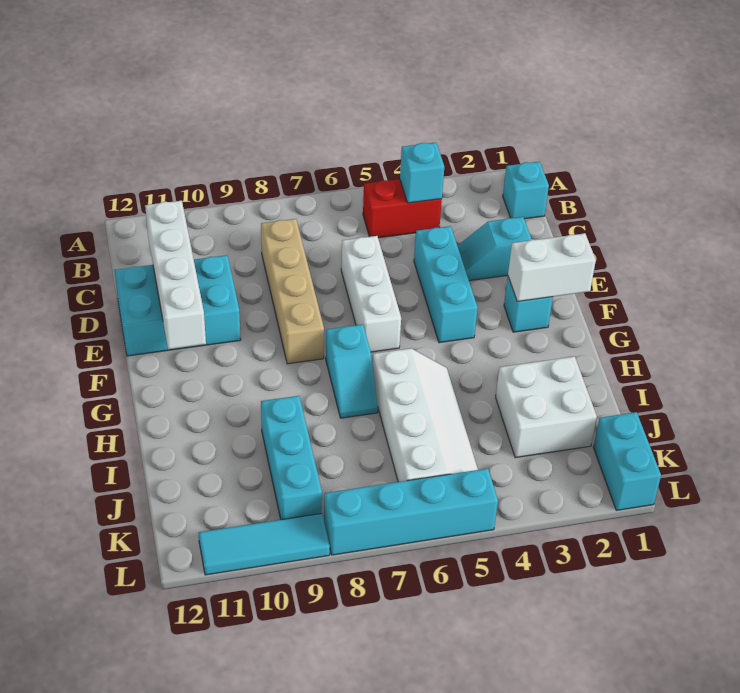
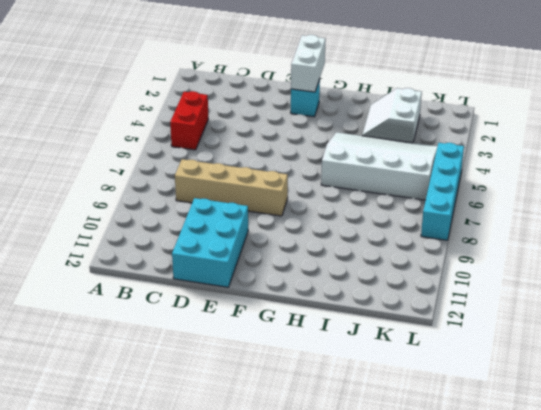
white 3x4 slope [321,132,438,200] -> white 2x4 slope [373,348,478,482]
white 2x2 slope [362,88,422,143] -> white 2x2 brick [496,356,597,458]
none -> cyan 1x1 brick [503,162,549,219]
none -> cyan 1x2 slope [458,217,532,281]
none -> cyan 1x3 brick [414,226,478,343]

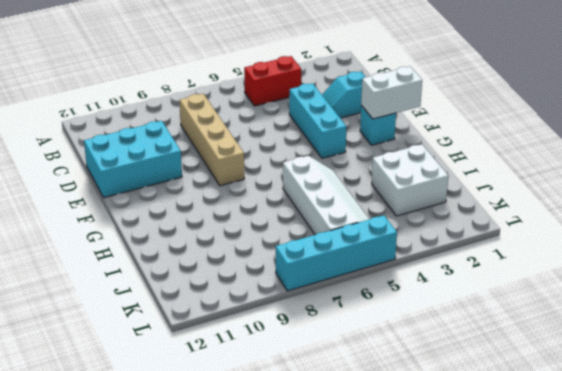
none -> cyan 1x1 brick [503,162,549,219]
none -> white 1x3 brick [341,236,401,352]
none -> cyan 1x2 slope [326,324,378,418]

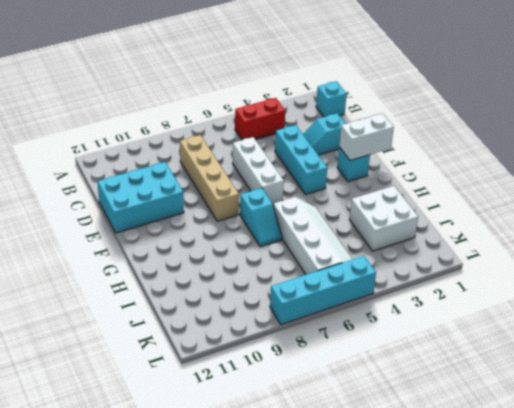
none -> cyan 1x3 brick [261,396,322,520]
none -> cyan 1x2 brick [593,412,661,510]
none -> cyan 1x3 tile [199,514,330,575]

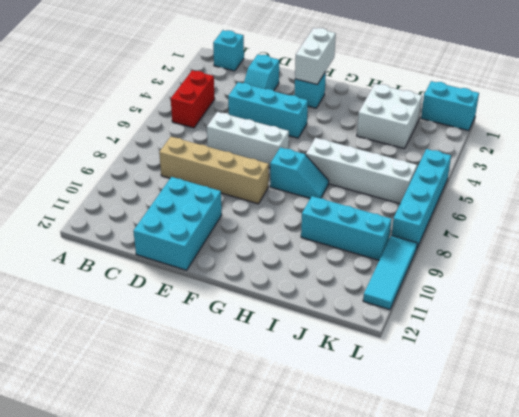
none -> cyan 1x1 brick [400,142,444,203]
none -> white 1x4 brick [145,201,206,349]

